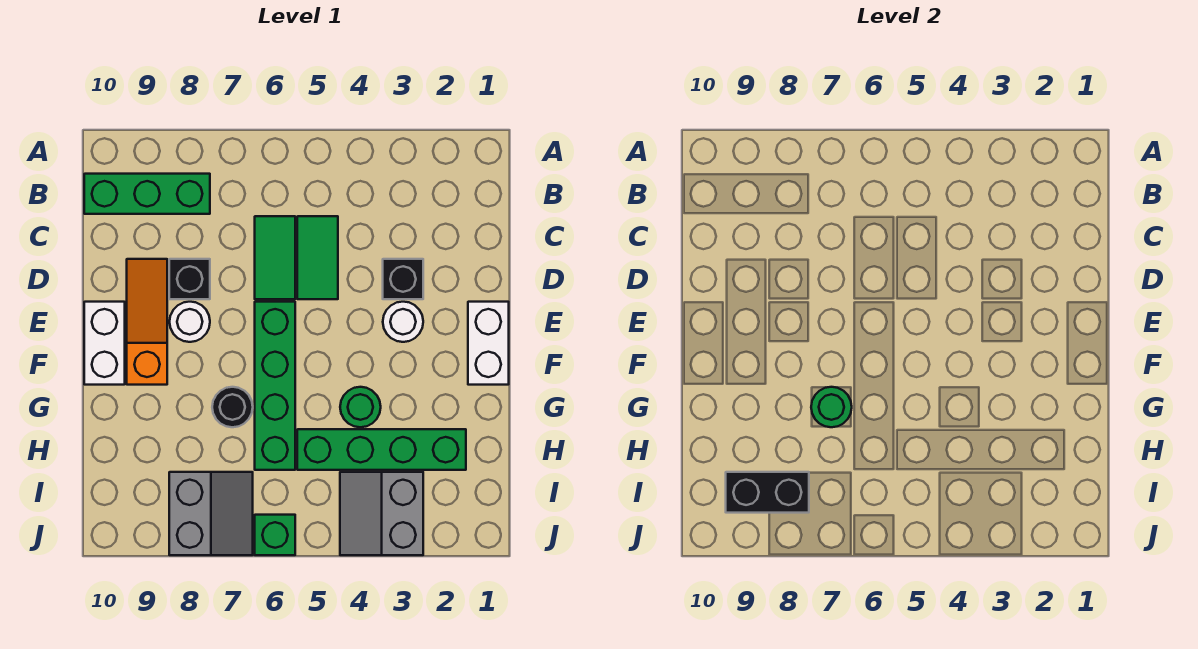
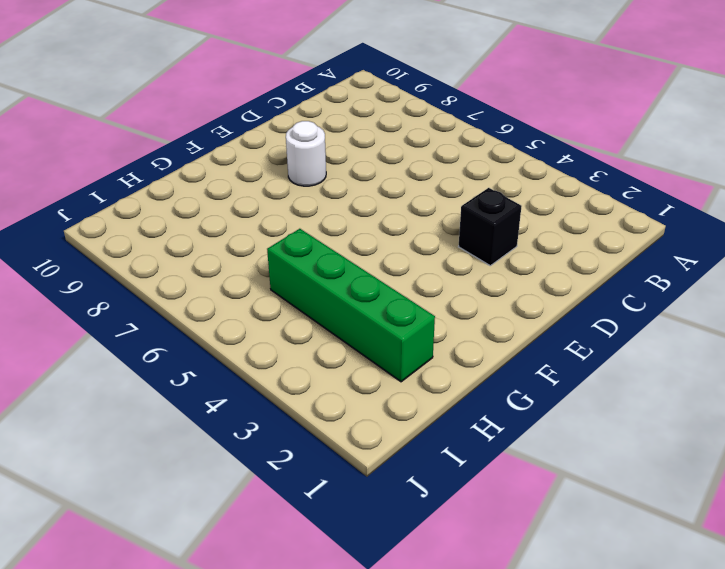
none -> green 1x3 brick [84,174,210,214]
none -> green 1x2 tile [297,216,338,299]
none -> green 1x2 tile [255,216,295,299]

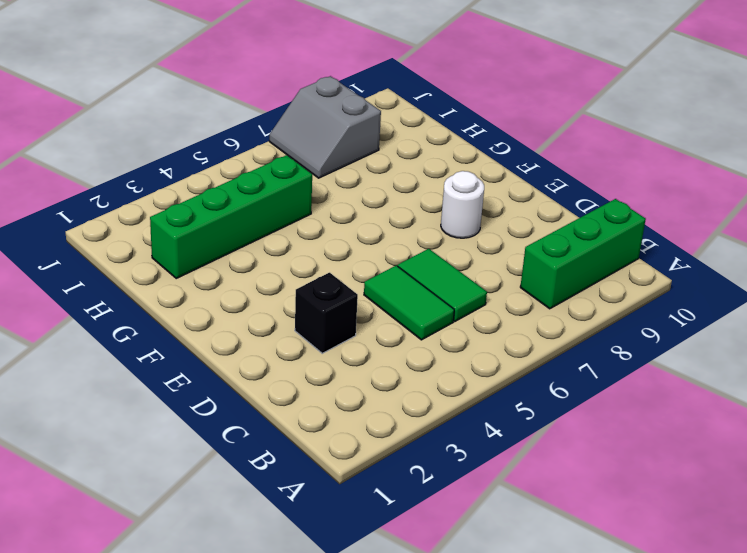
none -> black 1x1 brick [169,259,210,299]
none -> orange 1x3 slope [127,259,167,385]
none -> white 1x2 brick [468,302,509,385]

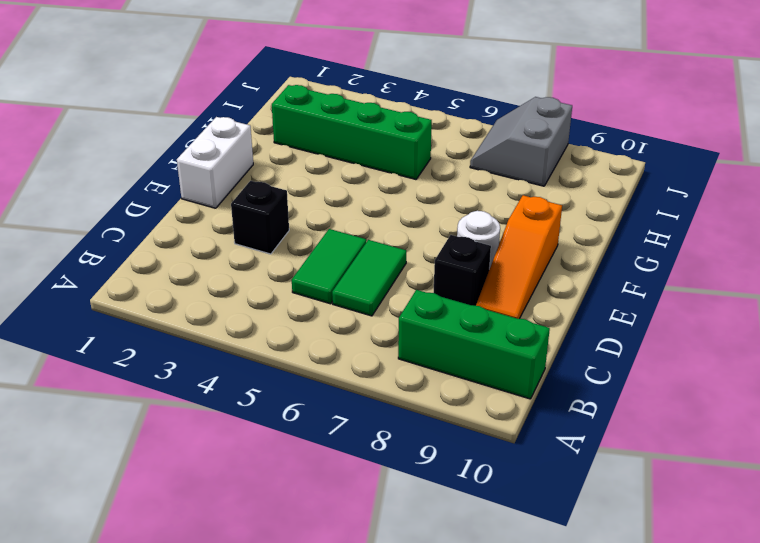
none -> white 1x1 round brick [383,302,423,342]
none -> green 1x4 brick [255,302,295,470]
none -> white 1x2 brick [84,302,125,385]

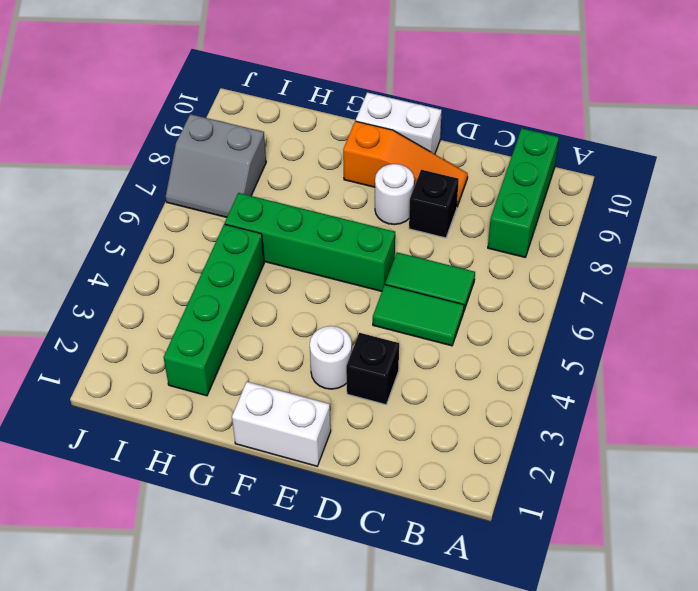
none -> green 1x1 round brick [340,387,381,427]
none -> black 1x1 round brick [212,387,253,427]
none -> grey 2x2 slope [340,472,423,555]

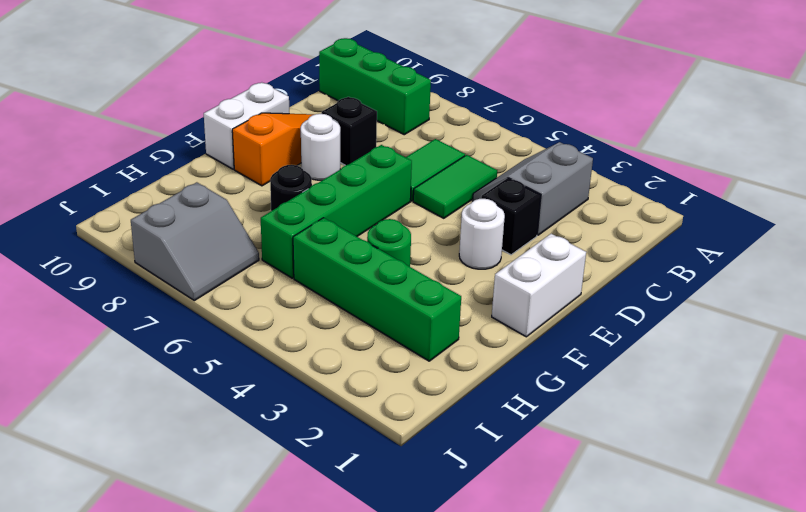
grey 2x2 slope [473,142,593,235] -> grey 2x2 slope moved to [340,472,423,555]
none -> green 1x1 brick [255,515,295,555]
none -> green 1x1 round brick [811,387,852,427]
none -> black 1x2 brick [726,472,809,513]

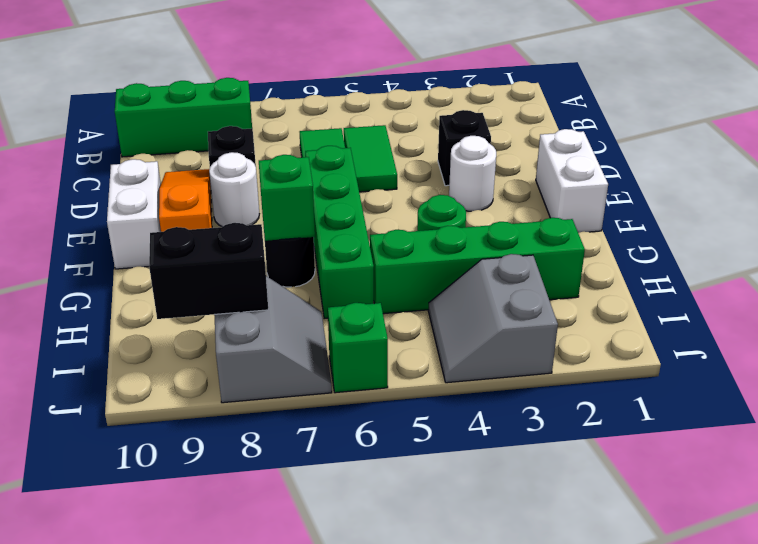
green 1x1 brick [259,155,315,241] -> green 1x1 round brick [811,387,852,427]

